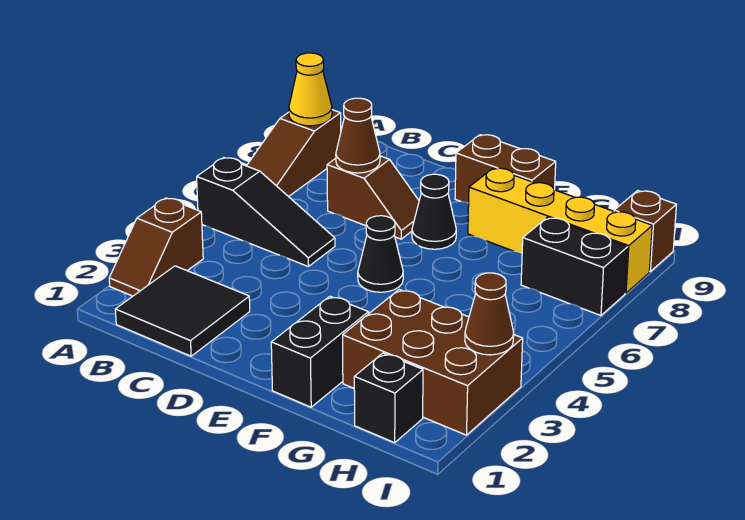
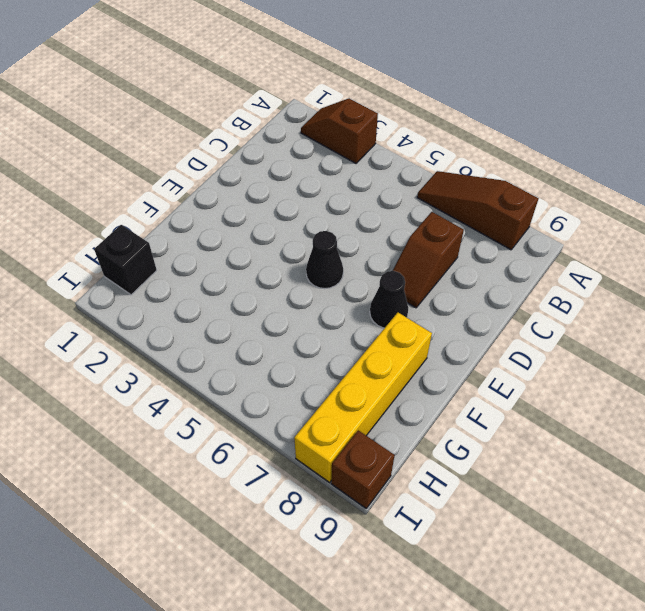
none -> black 1x3 slope [197,158,335,267]
none -> black 2x2 tile [115,266,250,356]
none -> brown 1x2 brick [455,135,556,203]

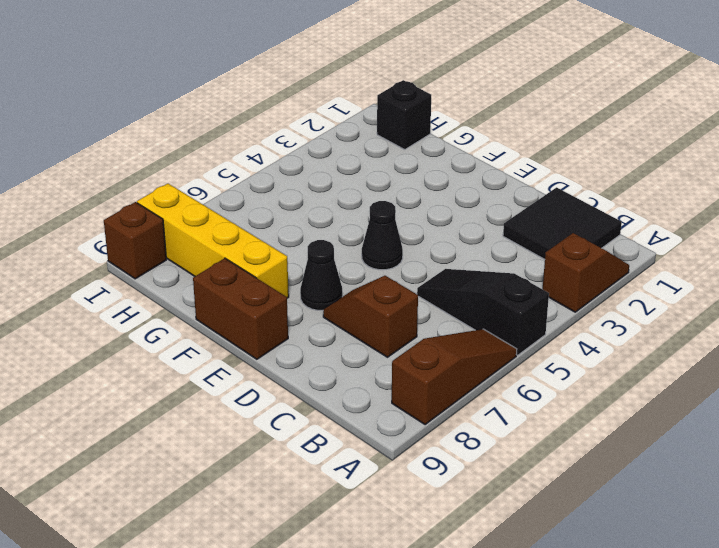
none -> black 1x2 brick [271,296,369,407]
none -> brown 2x3 brick [343,290,523,435]
none -> black 1x2 brick [521,217,628,316]

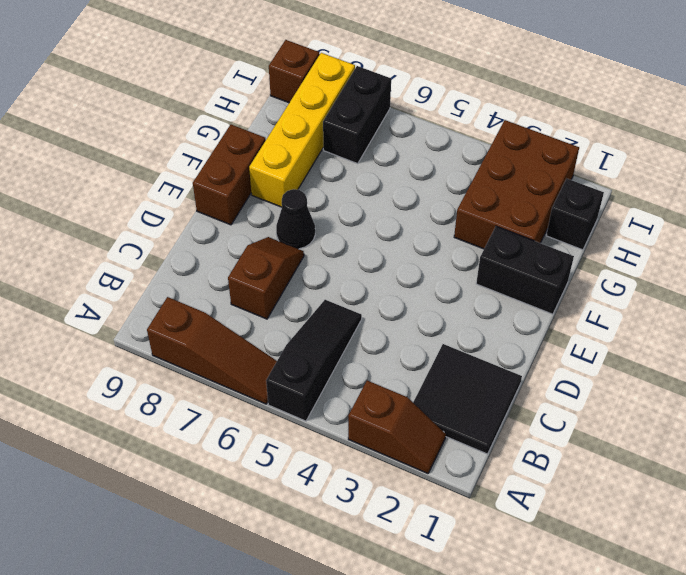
none -> black 1x1 cone [358,216,403,292]
none -> yellow 1x1 cone [289,53,332,126]
none -> brown 1x1 cone [336,98,380,173]

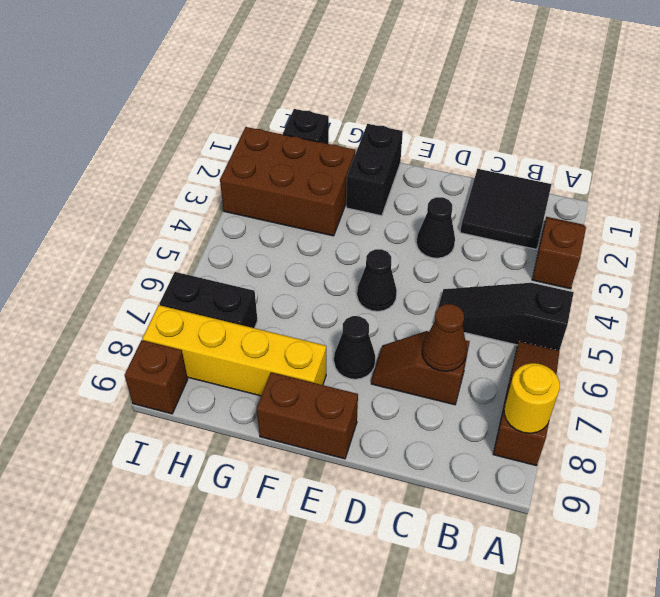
yellow 1x1 round brick [504,363,560,433] -> yellow 1x1 cone [289,53,332,126]
black 1x1 cone [417,197,455,258] -> none
none -> brown 1x1 cone [465,273,514,355]

